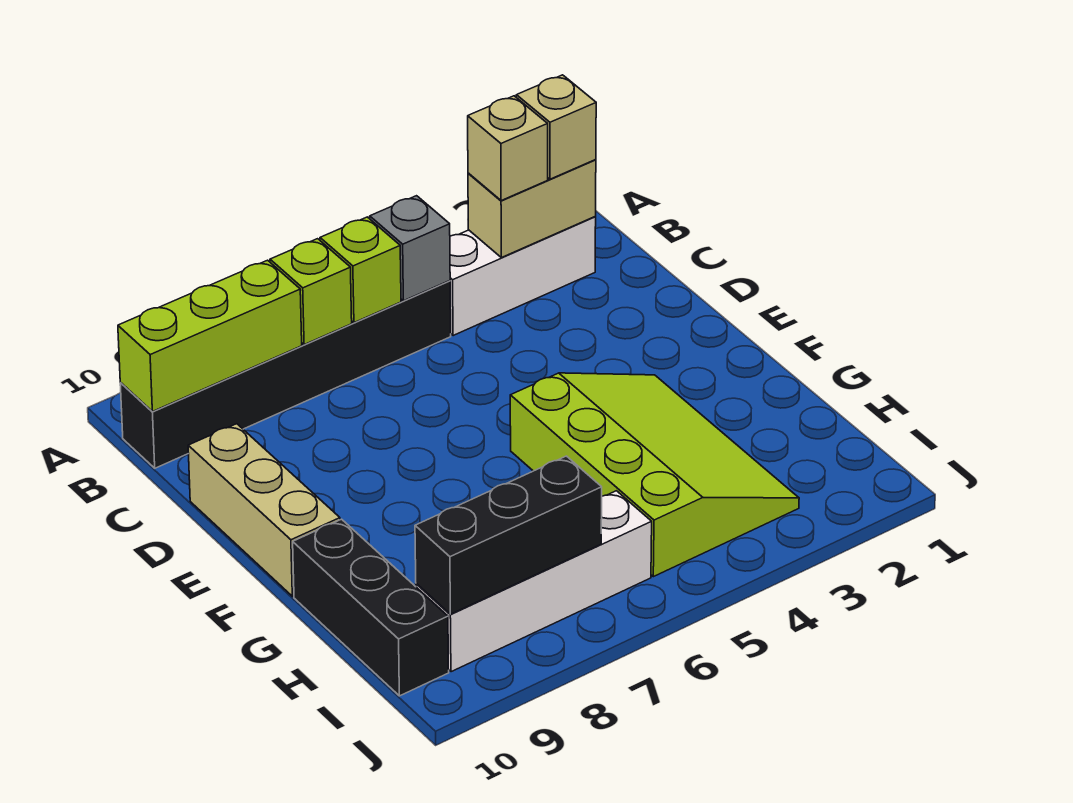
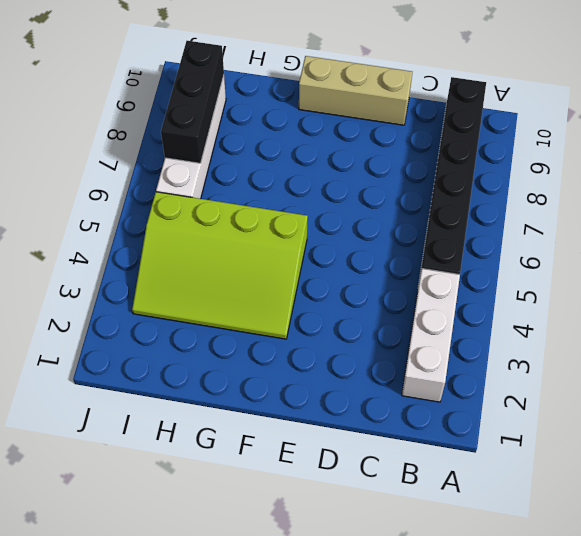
none -> black 1x3 brick [293,519,449,696]
none -> tan 1x2 brick [468,160,596,258]
none -> grey 1x1 brick [370,196,450,301]

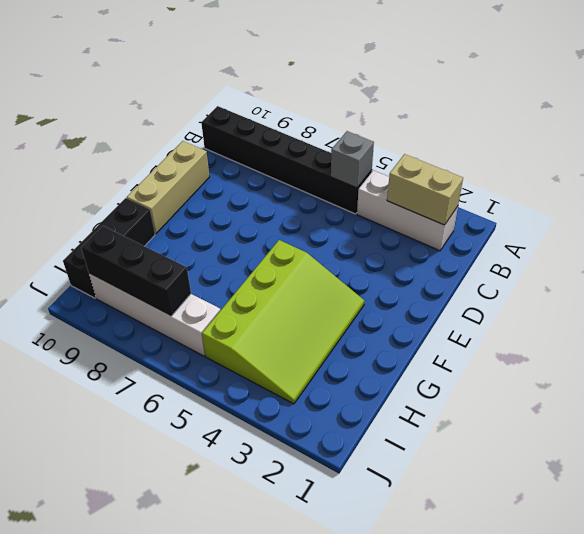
none -> lime 1x1 brick [320,217,401,323]
none -> lime 1x1 brick [270,239,352,345]
none -> lime 1x3 brick [118,260,302,412]

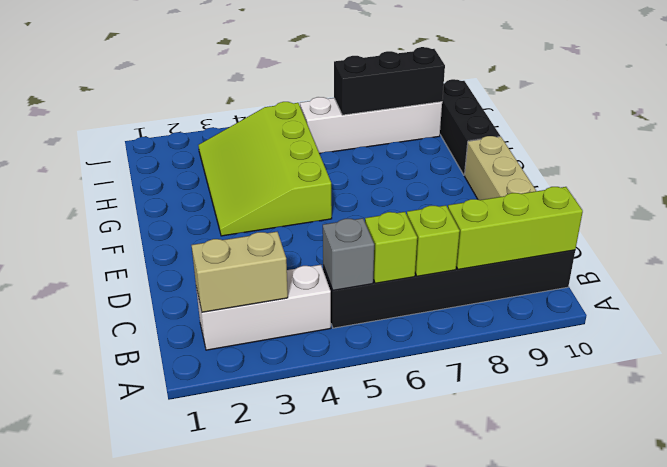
none -> tan 1x1 brick [516,75,596,179]
none -> tan 1x1 brick [468,96,548,201]

